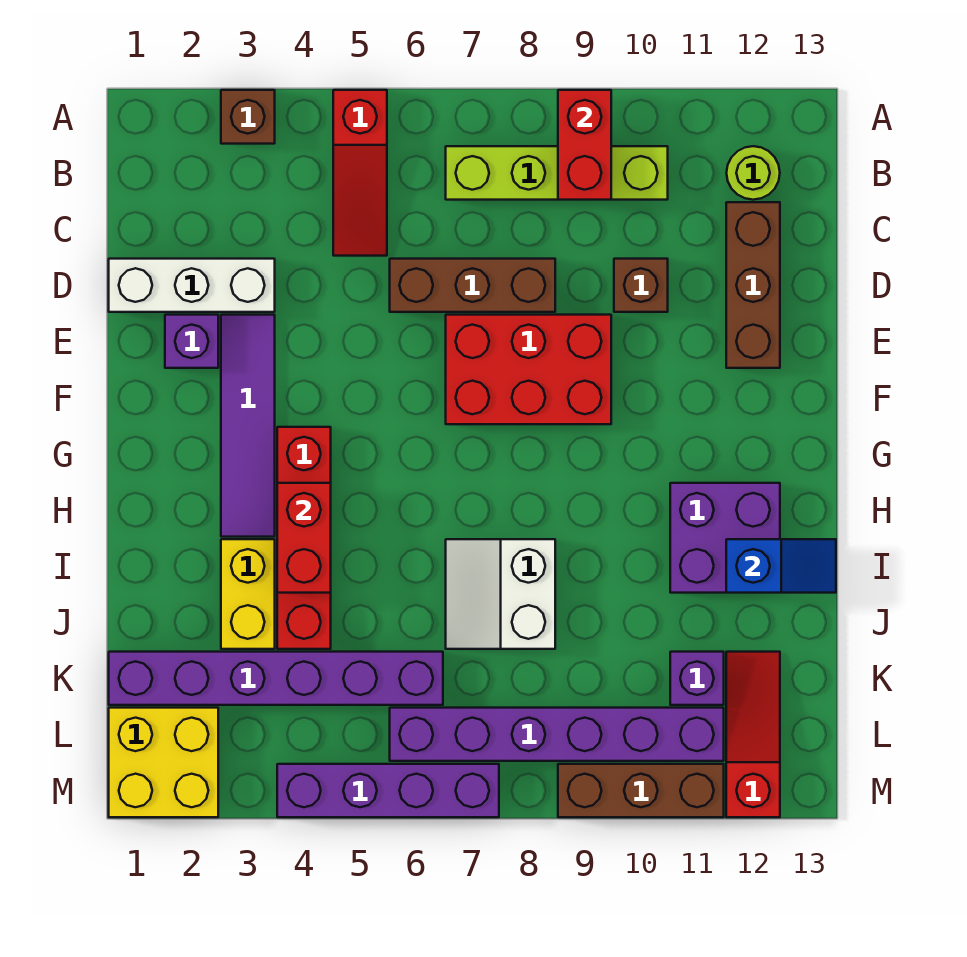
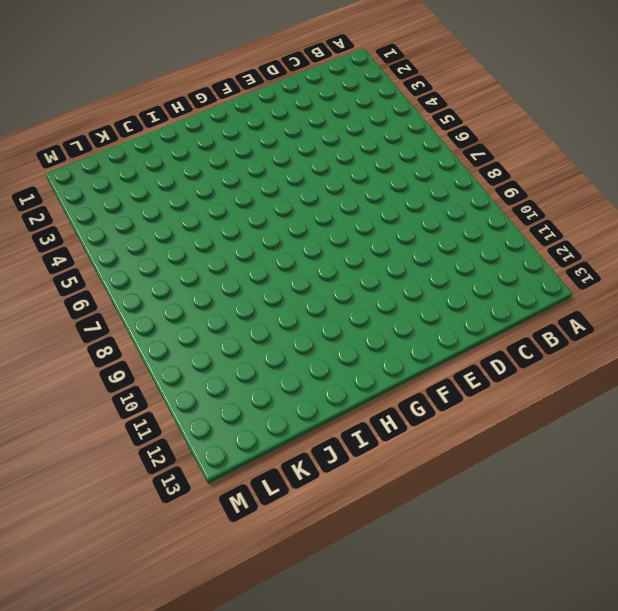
none -> brown 1x1 brick [221,90,275,144]
none -> red 1x3 slope [333,90,387,256]
none -> lime 1x4 brick [446,146,668,200]

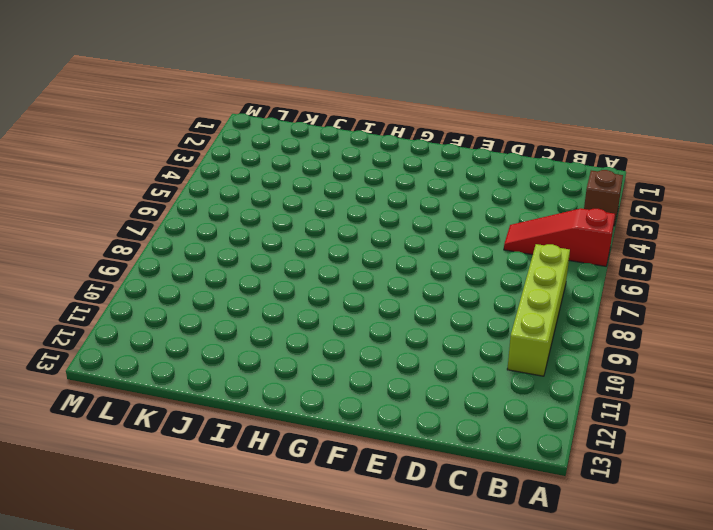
none -> lime 1x1 round brick [727,146,780,200]
none -> brown 1x3 brick [726,202,780,368]
none -> white 1x3 brick [109,259,275,312]

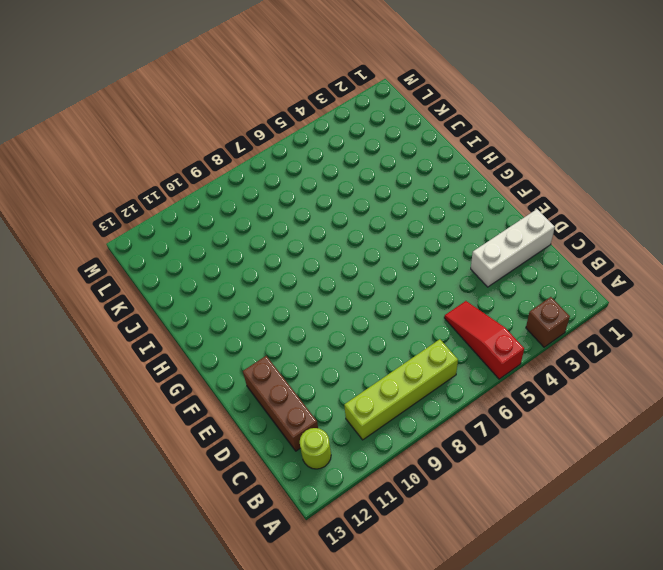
none -> brown 1x3 brick [390,259,555,312]
none -> brown 1x1 brick [614,259,668,312]
none -> purple 1x1 brick [165,315,218,368]

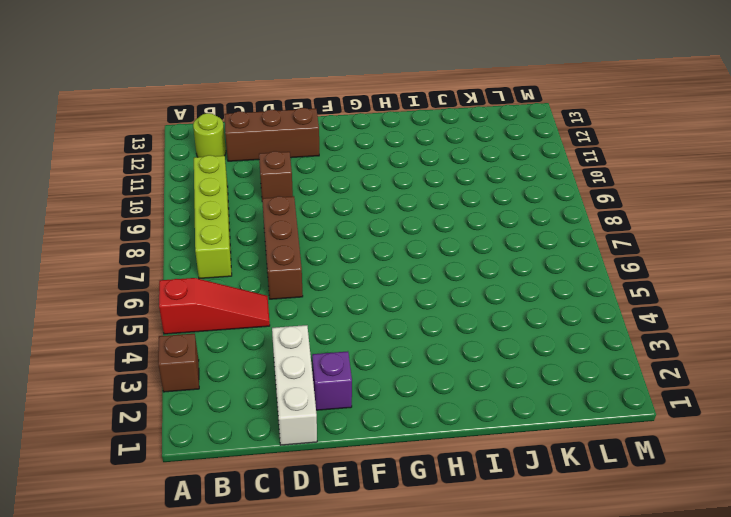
none -> purple 1x4 tile [221,315,275,537]
none -> red 2x3 brick [446,315,611,424]
none -> red 1x4 brick [277,427,331,649]

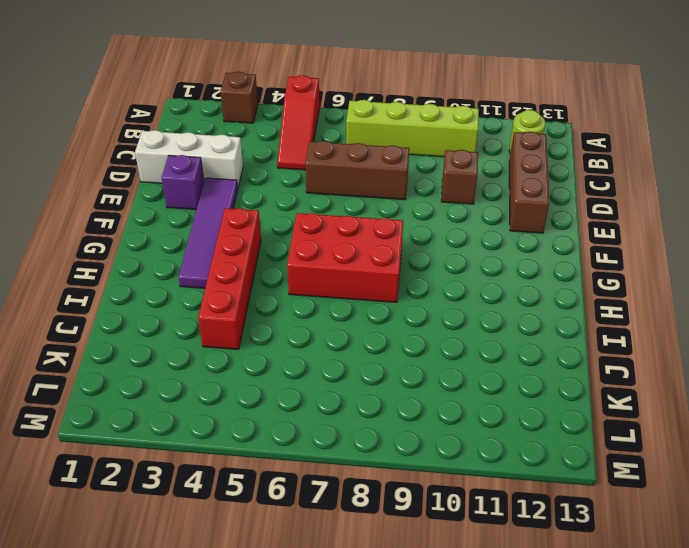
red 2x3 brick [287,213,403,302] -> red 2x3 brick moved to [446,315,611,424]
none -> purple 2x2 brick [670,483,780,593]
none -> yellow 1x2 brick [221,539,275,649]
none -> white 2x2 slope [446,539,555,649]

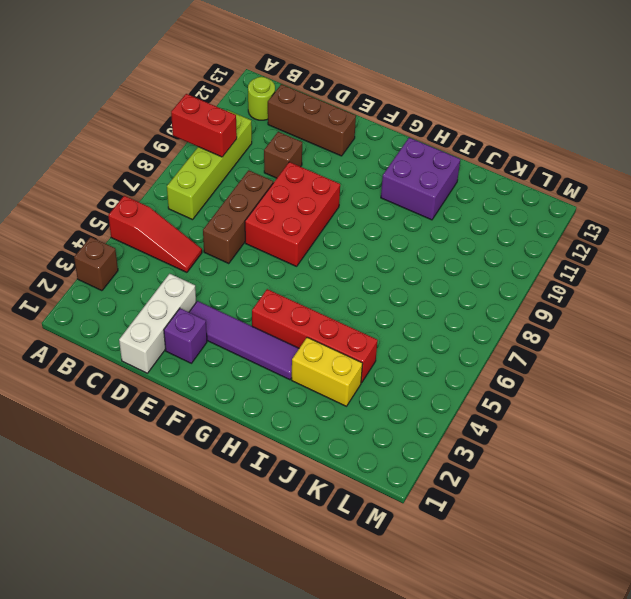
none -> white 2x2 slope [446,539,555,649]
none -> purple 1x6 brick [109,652,443,705]
none -> purple 1x1 brick [670,652,724,705]

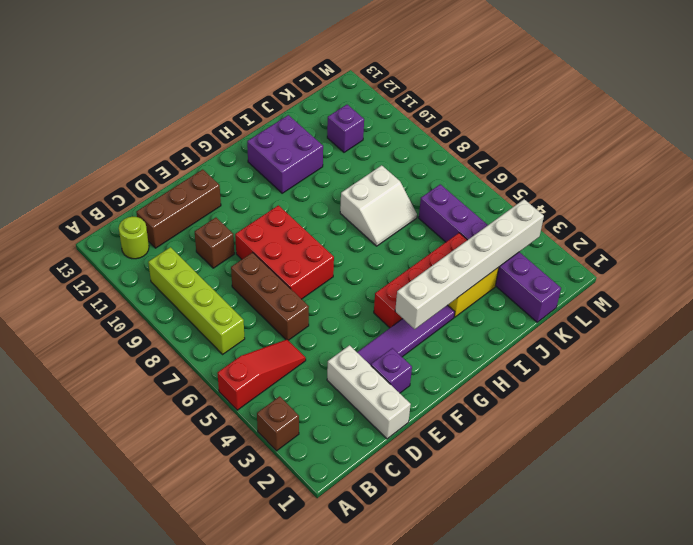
white 1x6 brick [395,199,544,329] -> none
none -> red 1x3 slope [726,652,780,817]
none -> yellow 2x2 brick [109,708,218,817]
none -> purple 1x6 brick [390,708,724,761]

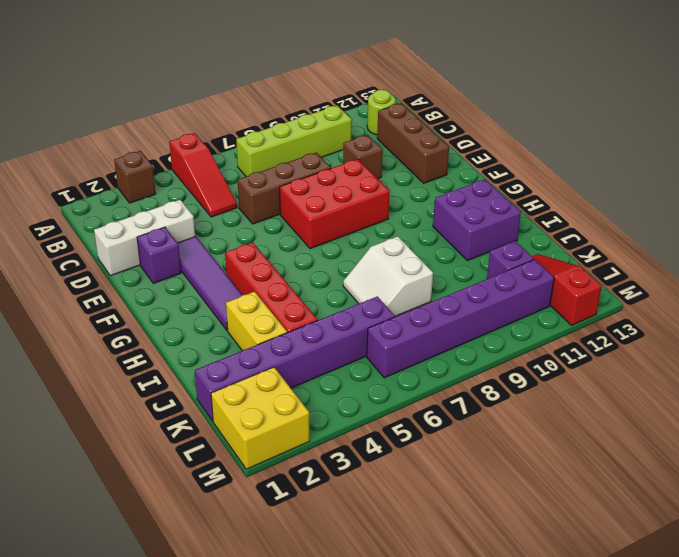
none -> purple 1x4 brick [277,764,499,817]
none -> brown 1x3 brick [558,764,724,817]
none -> red 1x2 brick [558,90,611,200]

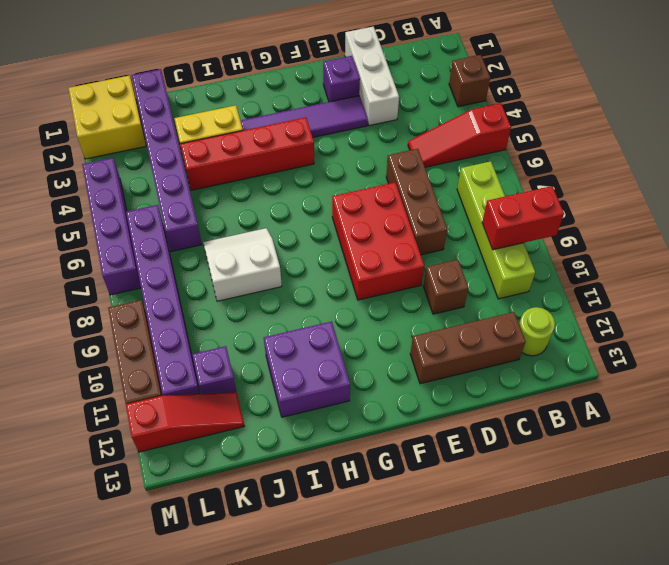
none -> red 1x2 brick [277,483,331,593]
none -> blue 1x2 slope [726,539,836,593]

